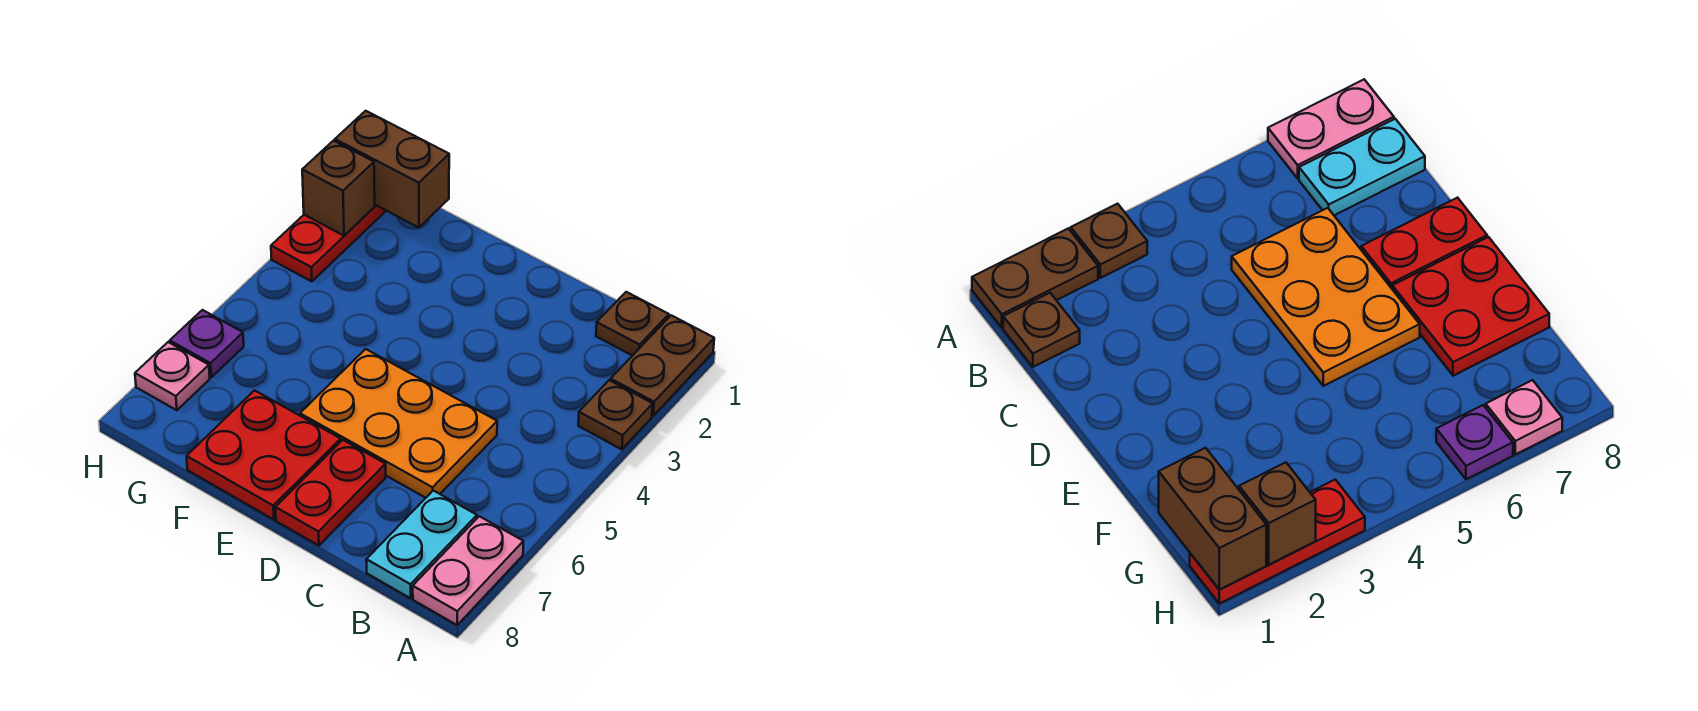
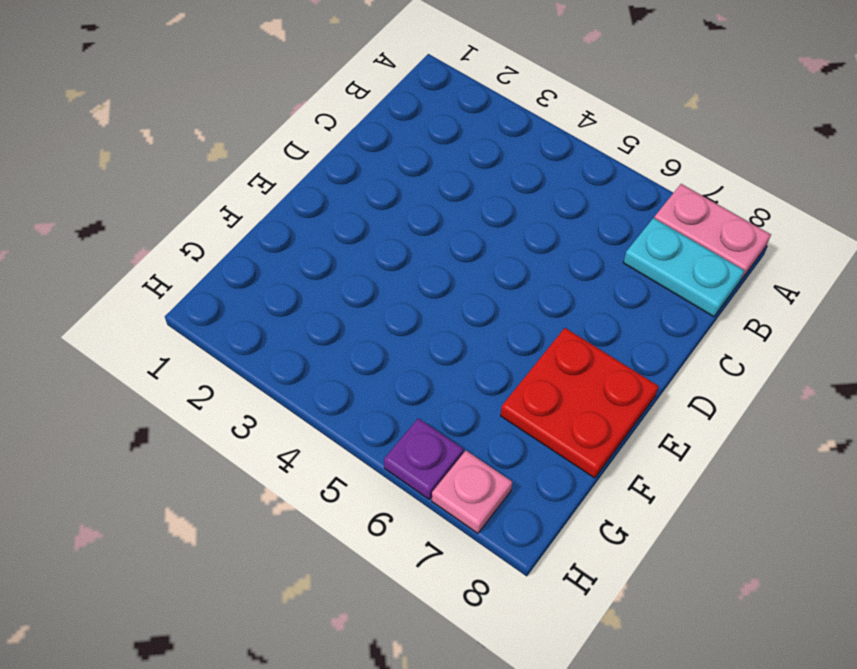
none -> brown 1x2 plate [611,315,714,416]
none -> brown 1x1 plate [578,380,653,449]
none -> brown 1x1 plate [596,292,669,356]

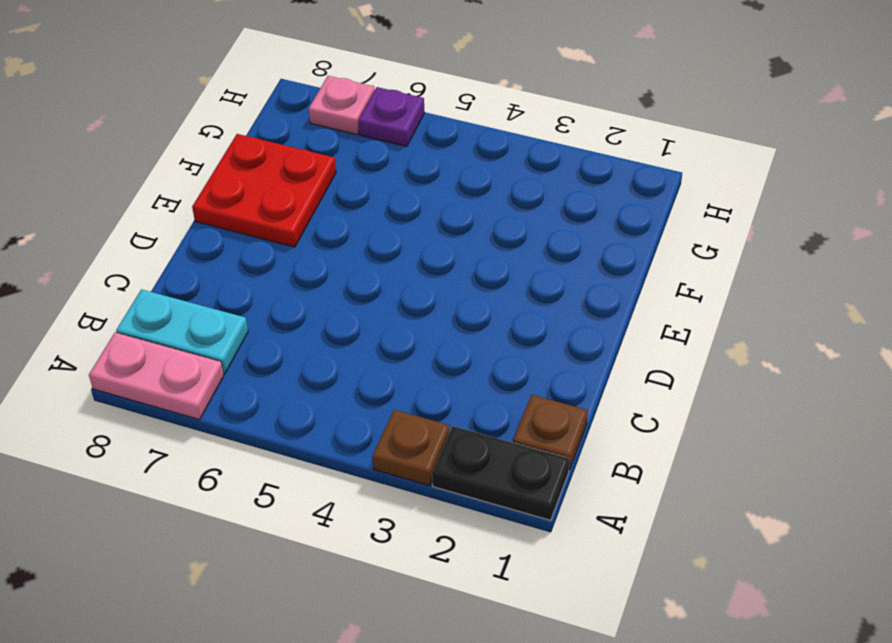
black 1x2 plate [432,426,570,520] -> brown 1x2 plate [611,315,714,416]
none -> orange 2x3 plate [300,349,497,498]
none -> red 1x2 plate [275,440,386,546]
none -> red 1x3 plate [271,205,386,282]

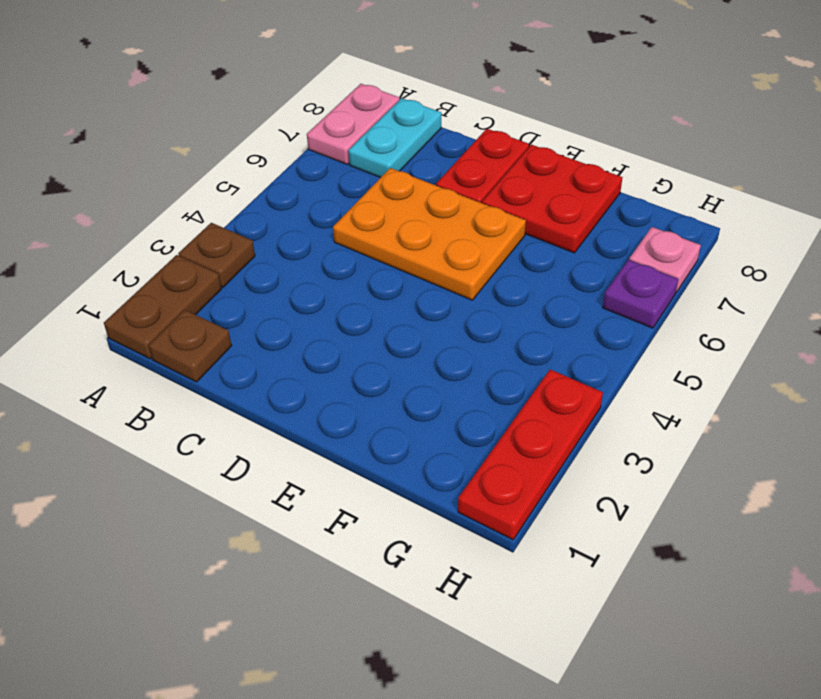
none -> brown 1x2 brick [335,111,449,228]
none -> brown 1x1 brick [302,141,375,236]

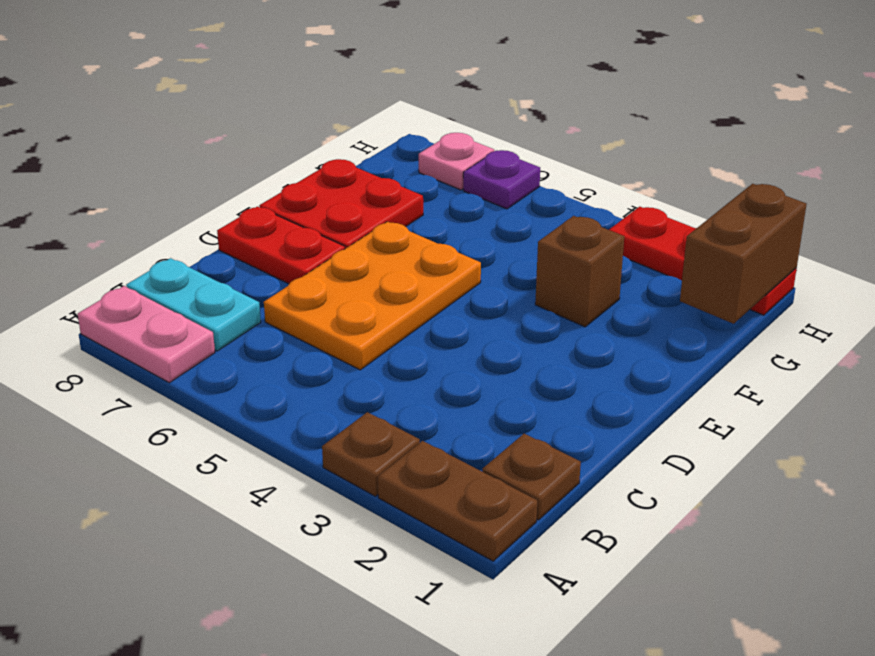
brown 1x1 brick [535,216,624,327] -> brown 1x1 brick moved to [302,141,375,236]

